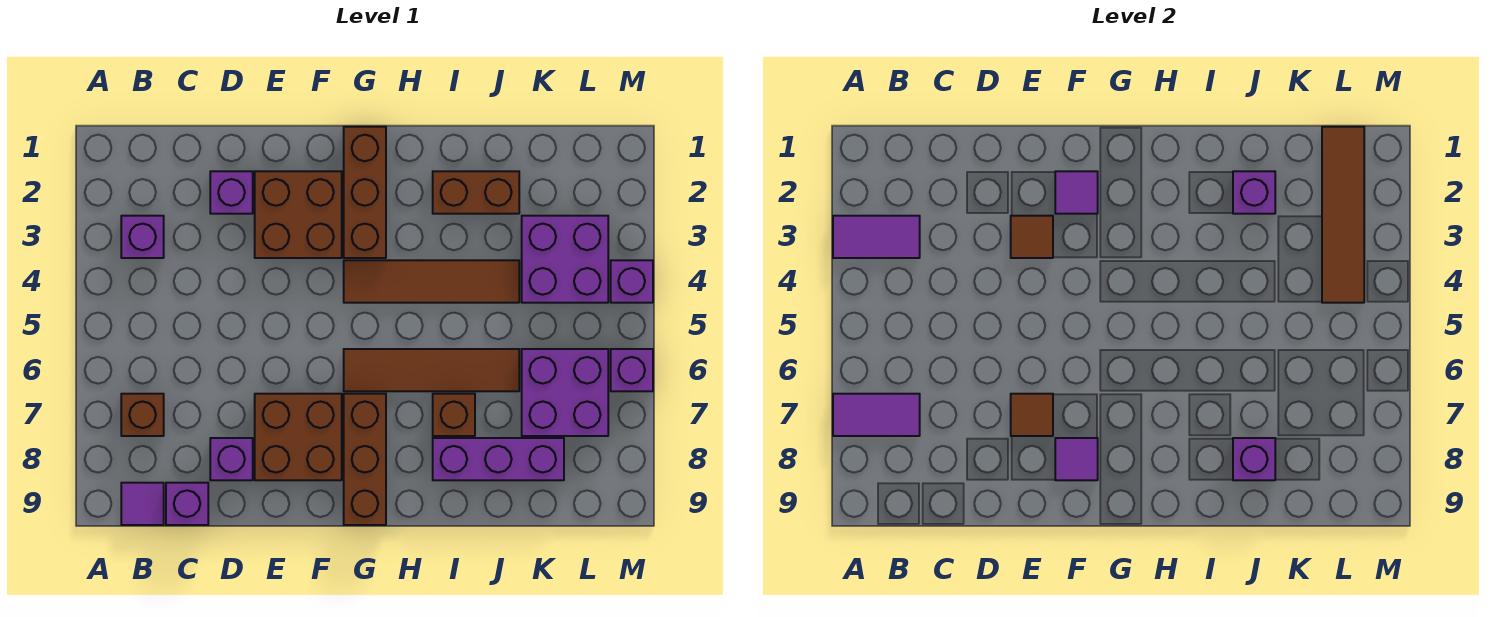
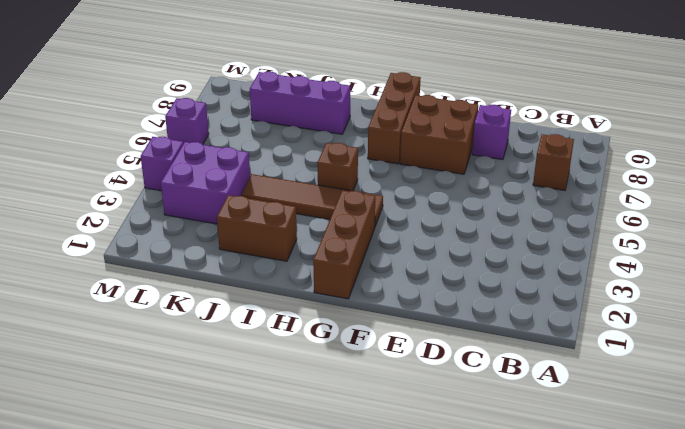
brown 1x1 brick [318,143,358,191] -> brown 1x1 brick moved to [433,394,475,436]
none -> purple 1x1 brick [121,216,164,258]
none -> purple 1x1 tile [121,483,164,525]
none -> purple 1x1 brick [166,483,208,525]

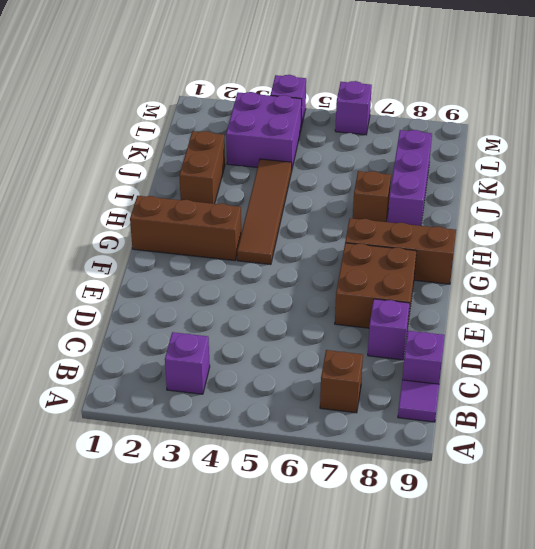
none -> purple 1x1 brick [210,171,253,214]
none -> brown 2x2 brick [255,171,342,258]
none -> brown 1x4 tile [344,349,519,391]

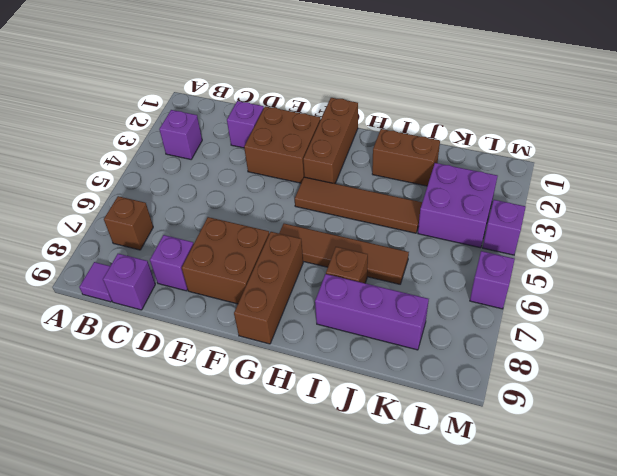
none -> purple 2x2 brick [522,349,608,436]
none -> purple 1x2 tile [833,216,920,258]
none -> purple 1x2 tile [833,394,920,436]

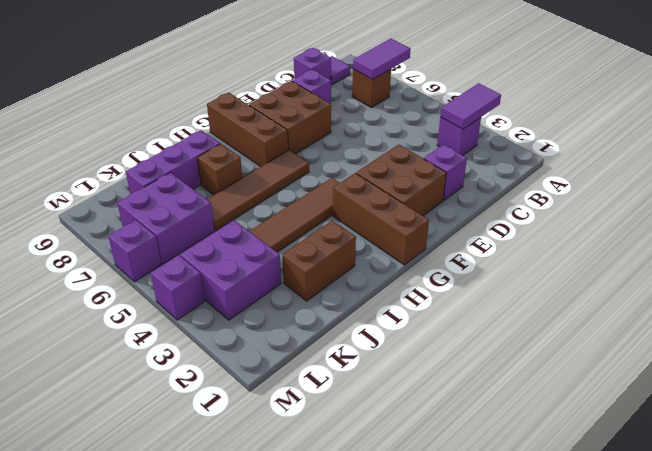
none -> brown 1x1 tile [1011,216,1053,258]
none -> brown 1x1 tile [1011,394,1053,436]
none -> purple 1x1 tile [1055,171,1098,214]

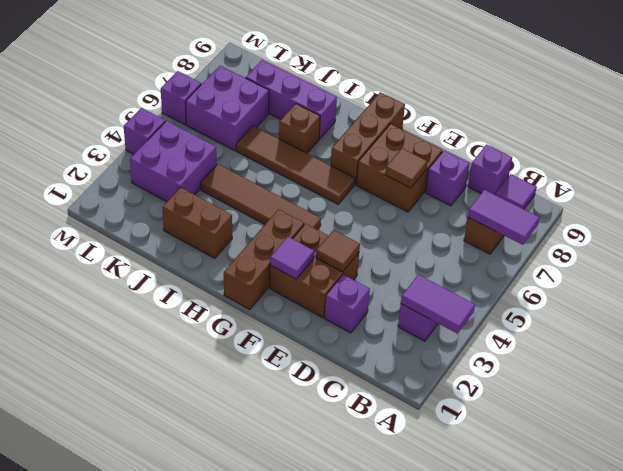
none -> purple 1x1 tile [1055,438,1098,480]
none -> purple 1x1 brick [1233,171,1275,214]
none -> purple 1x1 brick [1233,438,1275,480]

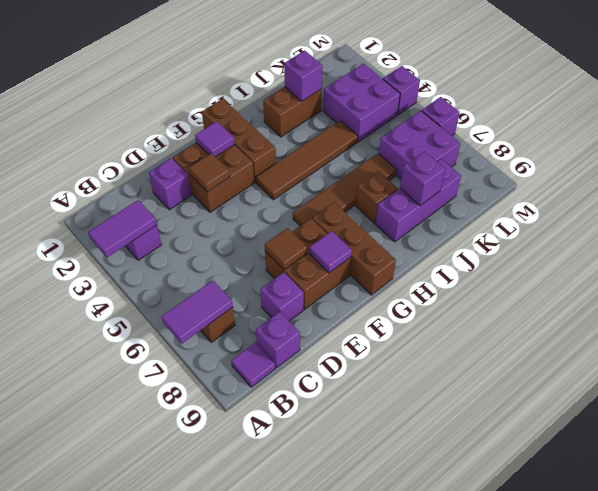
none -> brown 1x4 tile [1322,127,1364,303]

